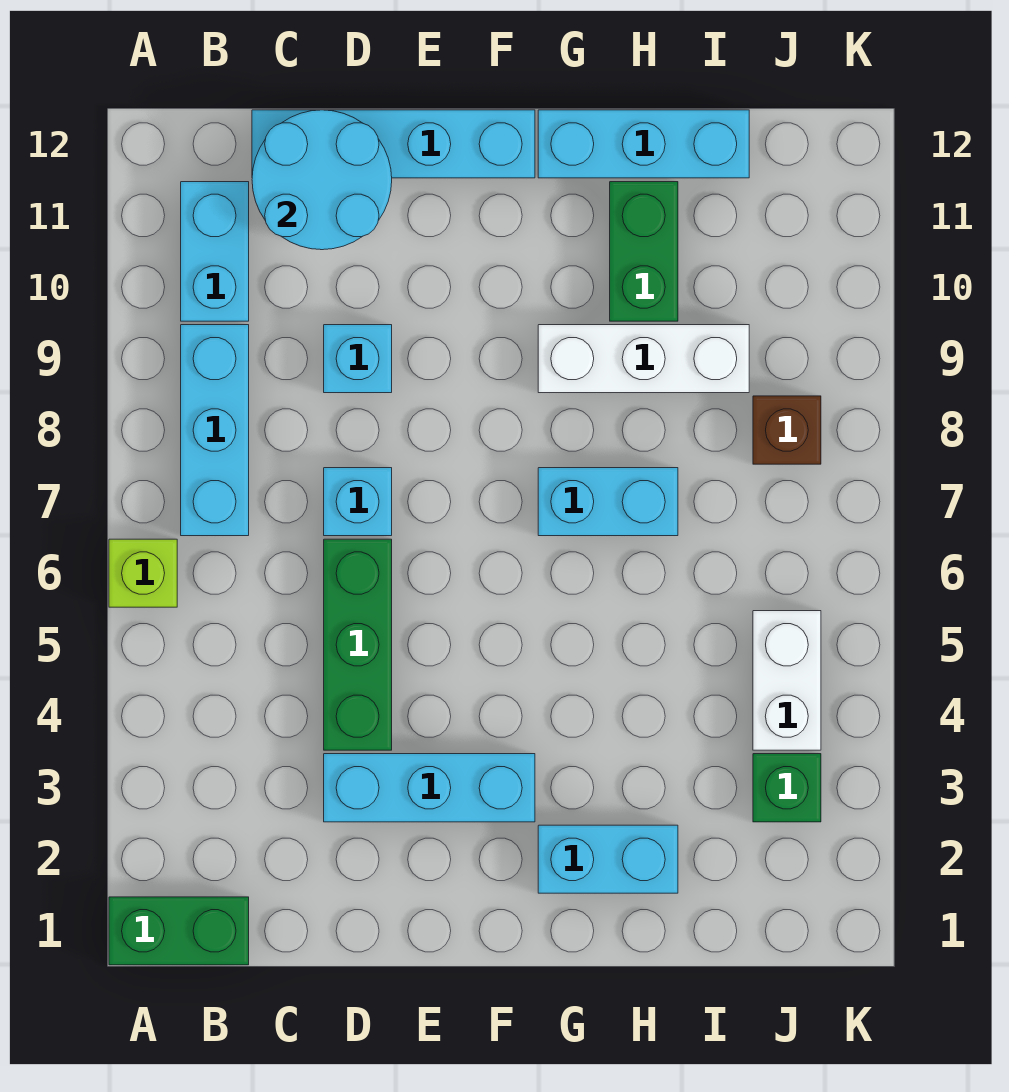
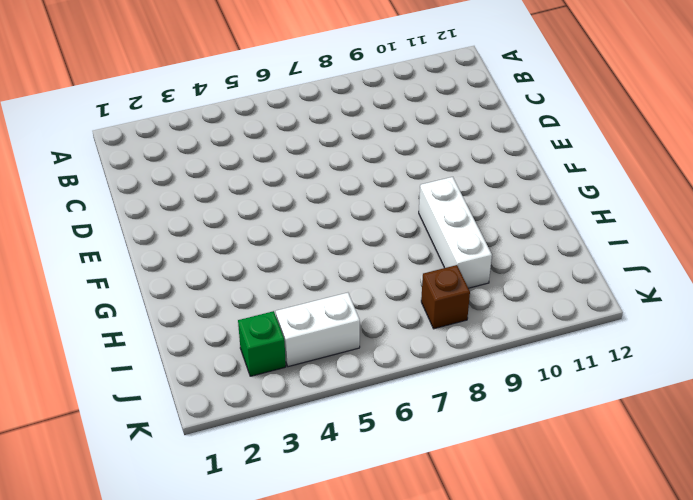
none -> green 1x2 brick [109,897,249,965]
none -> lime 1x1 brick [109,539,177,607]
none -> cyan 1x3 brick [181,325,249,536]

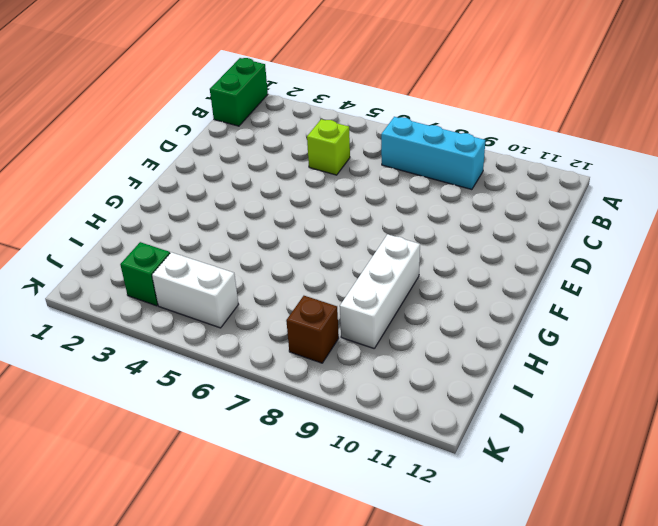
lime 1x1 brick [307,119,350,175] -> lime 1x1 brick moved to [109,539,177,607]
none -> cyan 1x2 brick [181,182,249,321]
none -> cyan 1x4 brick [252,110,535,178]
none -> cyan 1x3 brick [324,754,535,822]

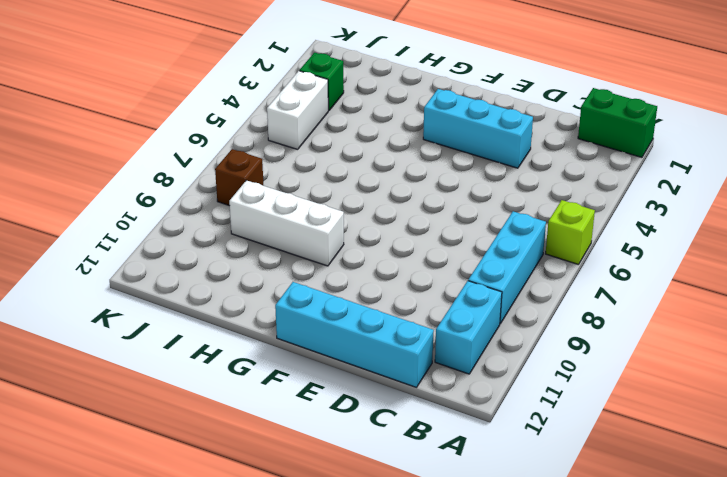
none -> green 1x3 brick [324,539,392,750]
none -> cyan 1x1 brick [324,468,392,536]
none -> cyan 1x1 brick [324,325,392,393]

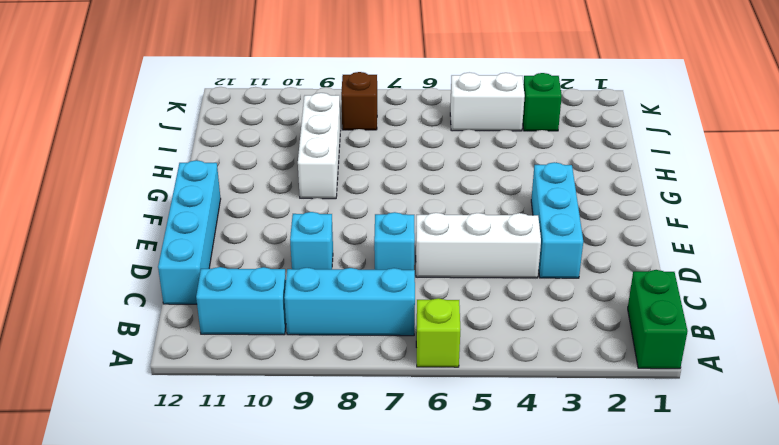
white 1x3 brick [416,213,541,278] -> green 1x3 brick [324,539,392,750]
none -> cyan 1x2 brick [538,825,678,893]
none -> cyan 1x2 brick [538,468,678,536]
none -> cyan 1x3 brick [538,110,749,178]

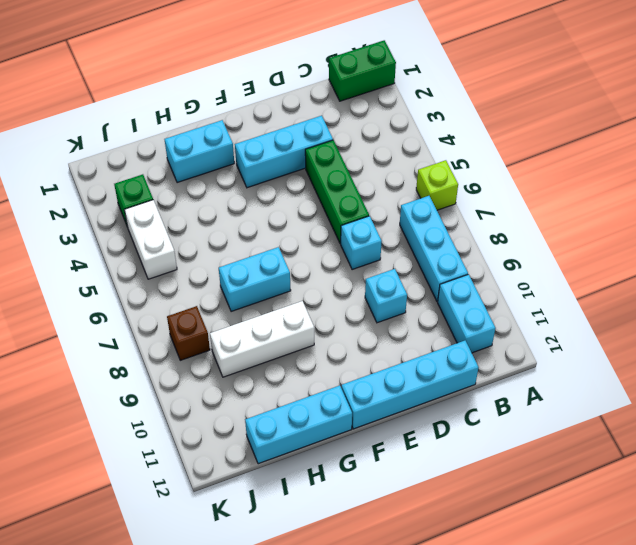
none -> green 1x2 brick [610,182,678,321]
none -> cyan 2x2 round brick [252,110,392,250]

